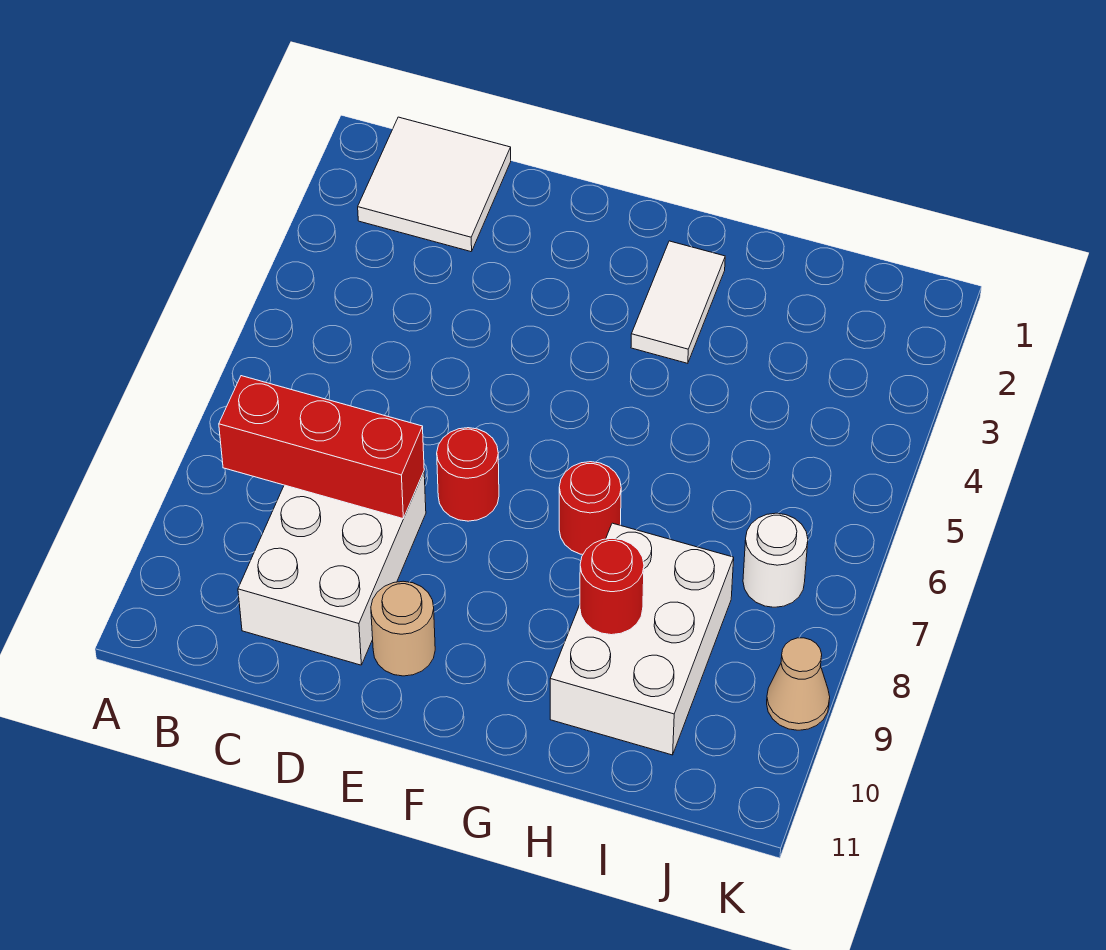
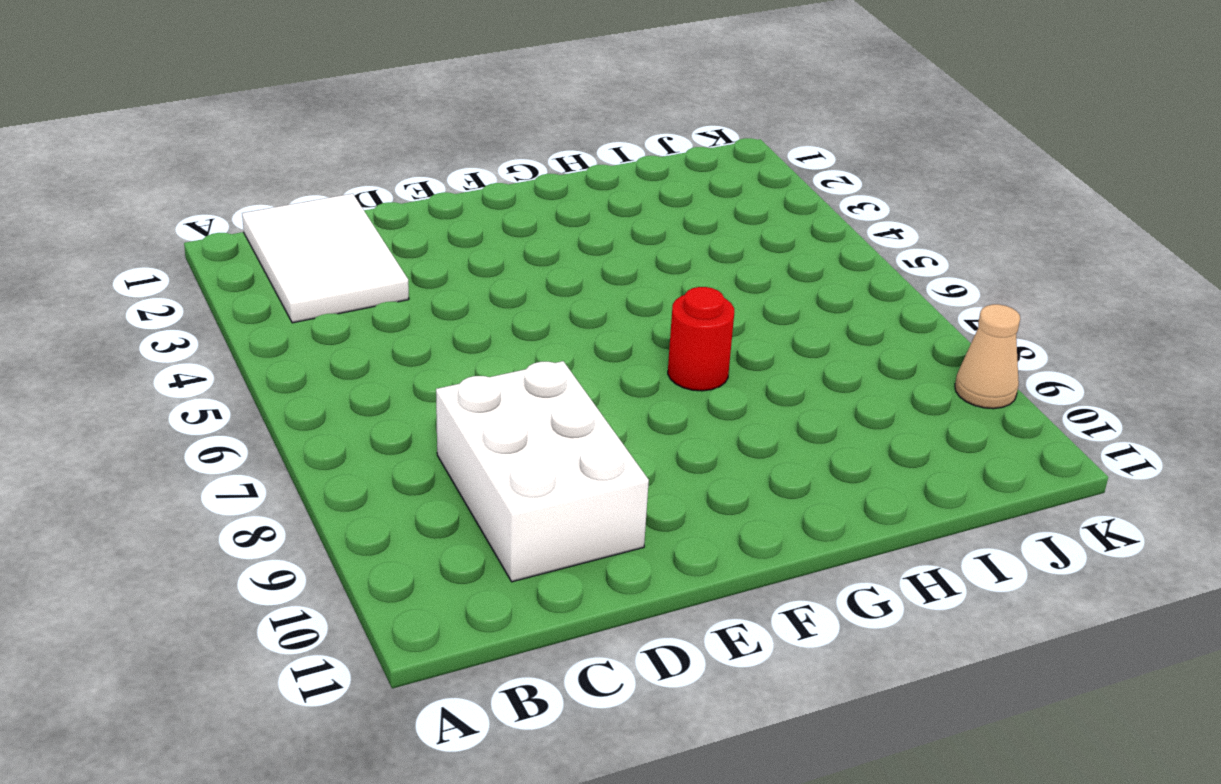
white 2x3 tile [242,194,409,323] -> white 2x2 tile [358,117,511,252]
none -> red 1x1 round brick [437,428,499,521]
none -> tan 1x1 round brick [371,581,435,676]

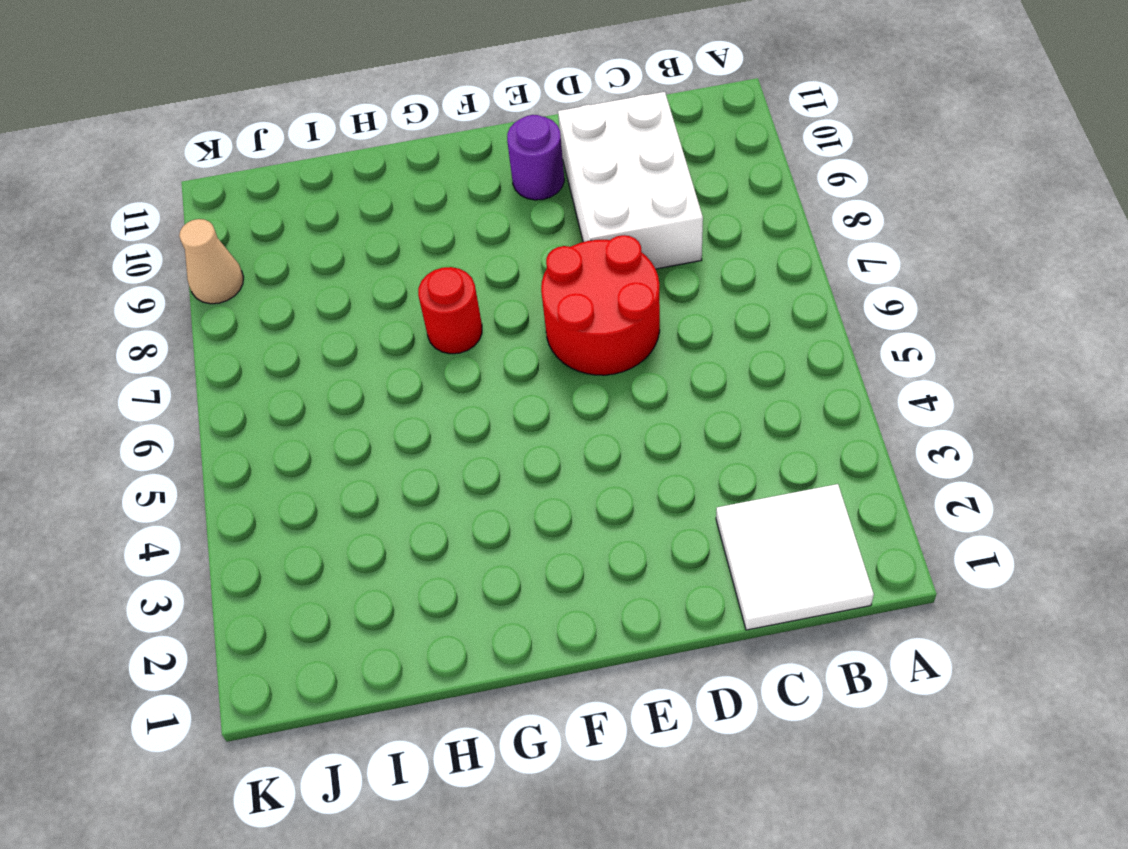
red 2x2 round brick [541,235,660,375] -> red 1x1 round brick [437,428,499,521]
purple 1x1 round brick [507,115,564,200] -> tan 1x1 round brick [371,581,435,676]
none -> white 1x2 tile [631,241,725,363]
none -> white 2x3 brick [550,523,734,755]

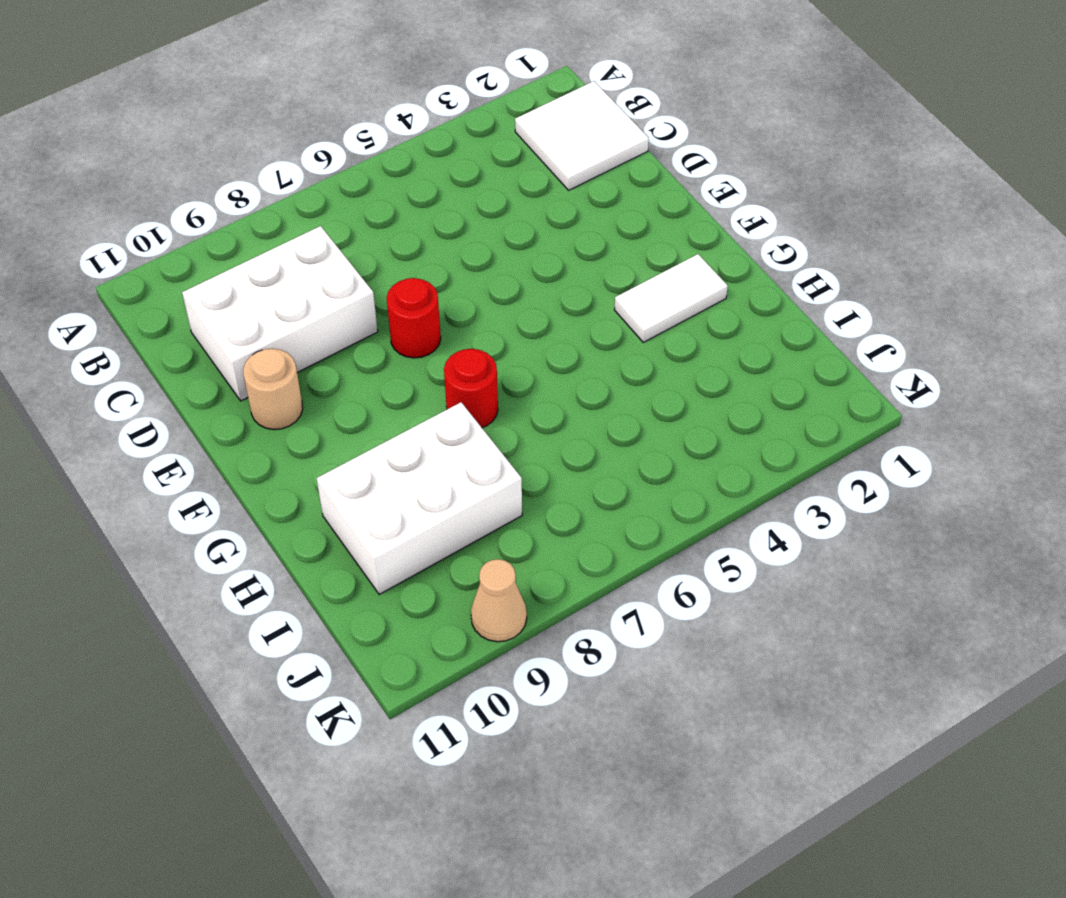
none -> white 1x1 round brick [743,513,808,607]
none -> red 1x3 brick [219,376,424,519]

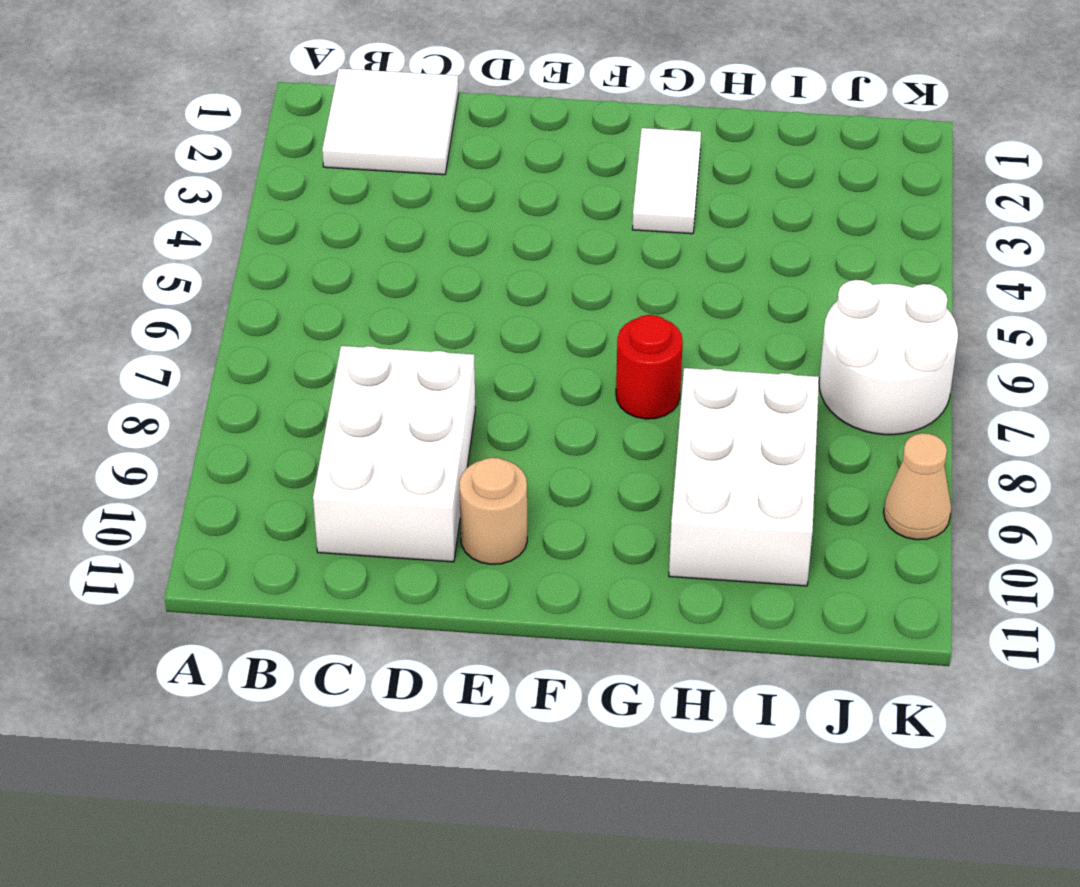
white 2x2 round brick [819,280,958,435] -> white 1x1 round brick [743,513,808,607]
none -> red 1x1 round brick [437,428,499,521]
none -> red 1x3 brick [219,376,424,519]

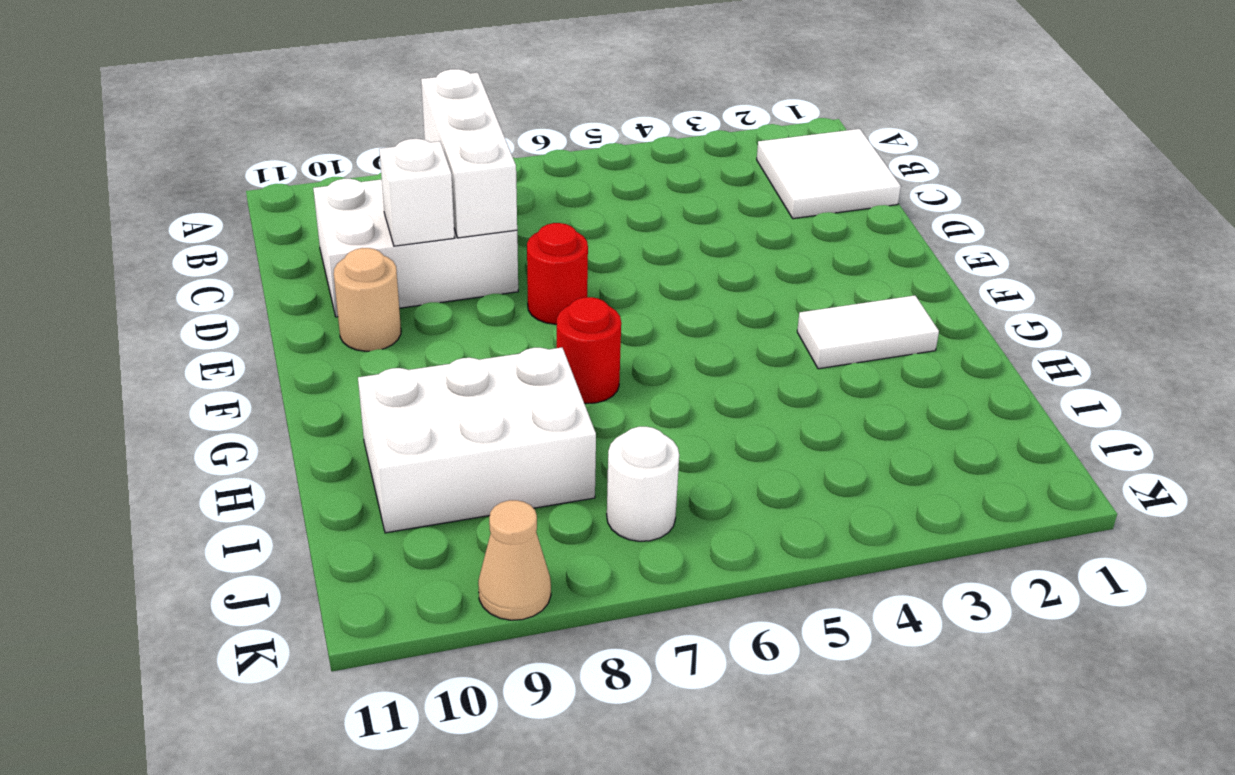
white 1x3 brick [421,69,517,238] -> red 1x3 brick [219,376,424,519]
white 1x1 brick [379,139,454,246] -> none
none -> red 1x1 round brick [580,538,644,635]

